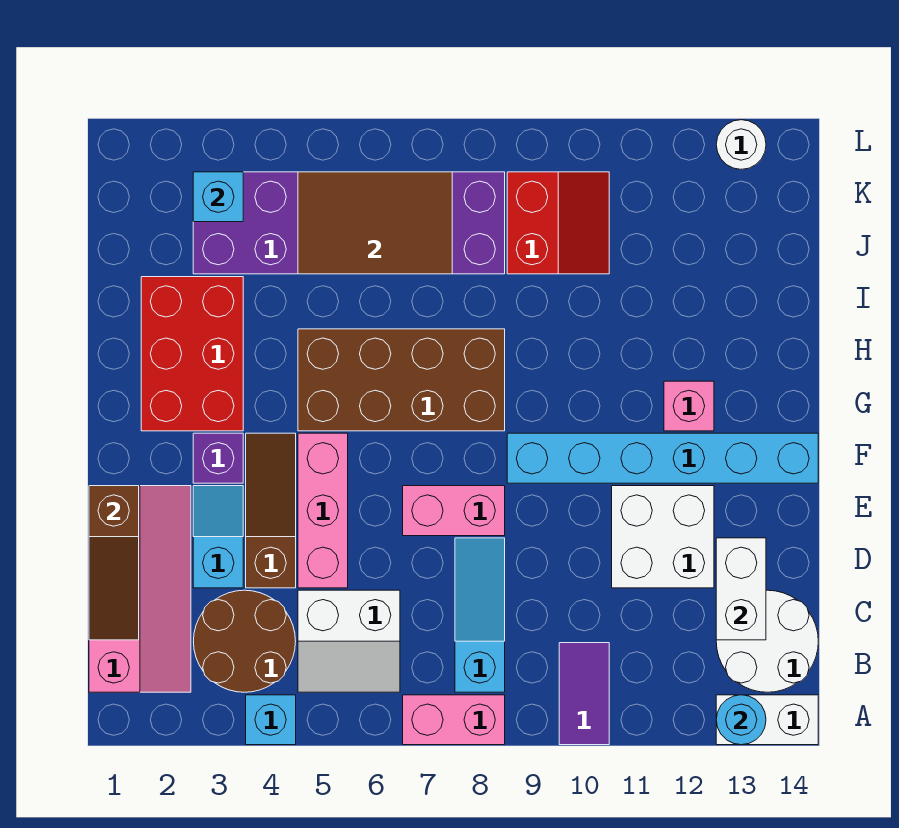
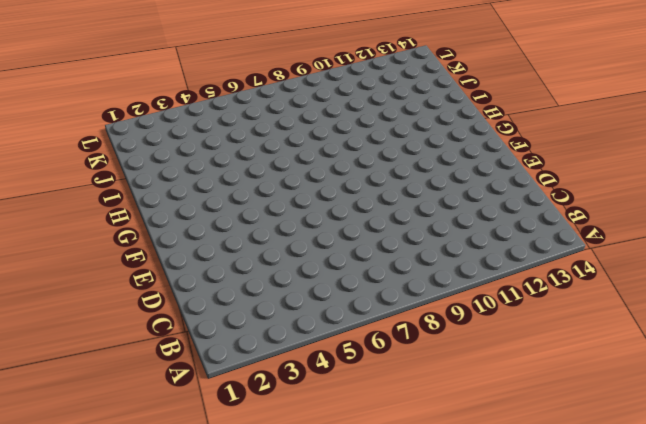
none -> cyan 1x1 brick [246,695,296,745]
none -> pink 1x2 brick [403,695,505,745]
none -> purple 1x2 tile [559,643,609,745]

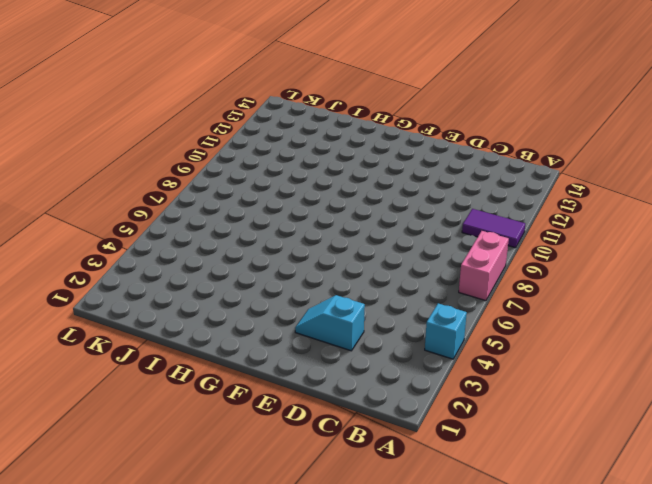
none -> white 1x2 brick [716,695,818,745]
none -> pink 2x4 slope [89,486,191,692]
none -> brown 2x2 round brick [193,590,296,692]

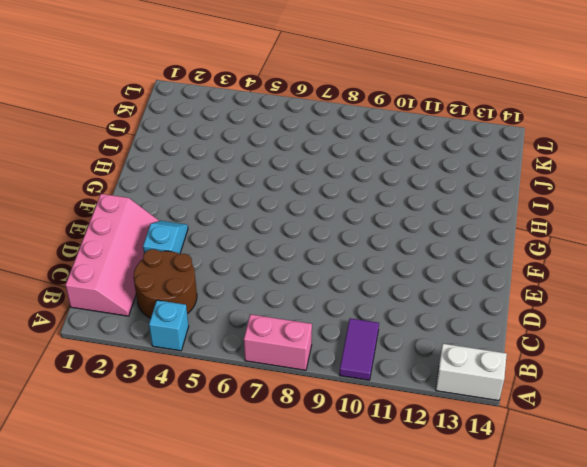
none -> white 2x2 slope [298,590,400,692]
none -> cyan 1x3 slope [455,538,505,692]
none -> white 2x2 round brick [716,590,818,692]

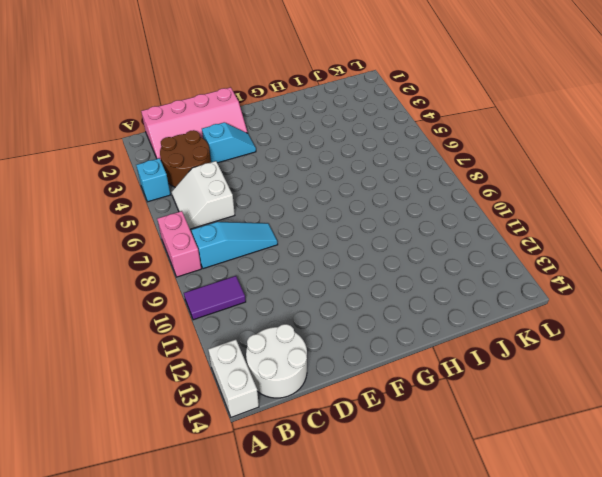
none -> brown 1x3 slope [246,433,296,588]
none -> pink 1x3 brick [298,433,348,588]
none -> white 2x2 brick [612,486,714,588]

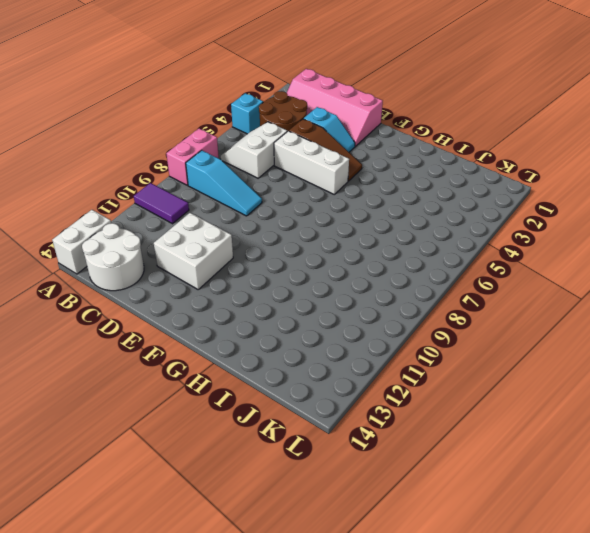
white 1x3 brick [274,131,349,194] -> pink 1x3 brick [298,433,348,588]
none -> pink 1x2 brick [403,486,505,536]
none -> purple 1x1 brick [193,433,243,483]
none -> cyan 1x6 brick [507,433,818,483]

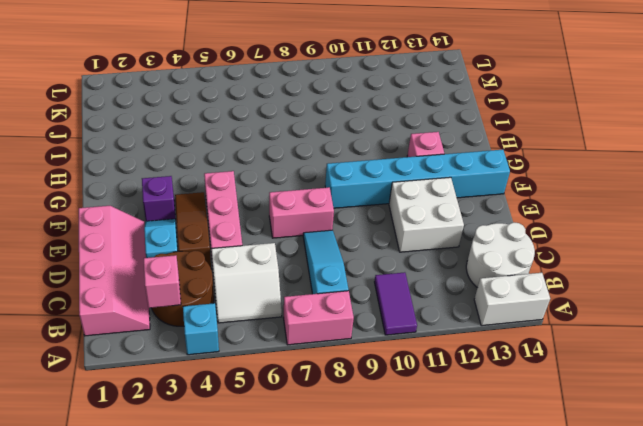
pink 1x1 brick [144,255,181,308] -> none
none -> red 2x3 brick [141,277,243,431]
none -> brown 2x4 brick [298,329,505,431]
none -> purple 2x6 brick [193,172,505,274]

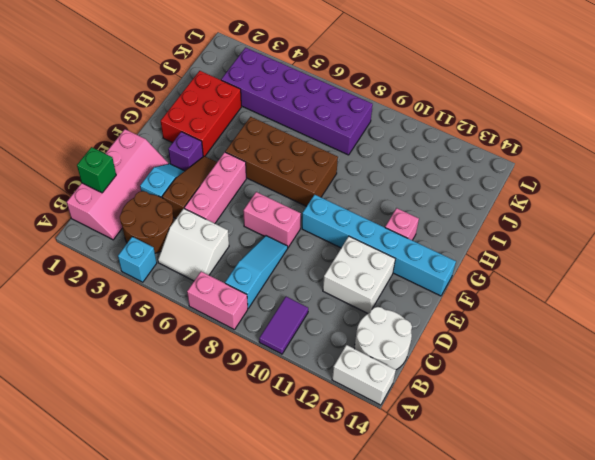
green 1x1 brick [77,147,116,193] -> brown 1x3 slope [89,486,139,640]
none -> red 2x2 slope [507,172,609,274]
none -> white 1x1 round brick [716,120,766,169]
none -> cyan 1x1 round brick [716,695,766,745]

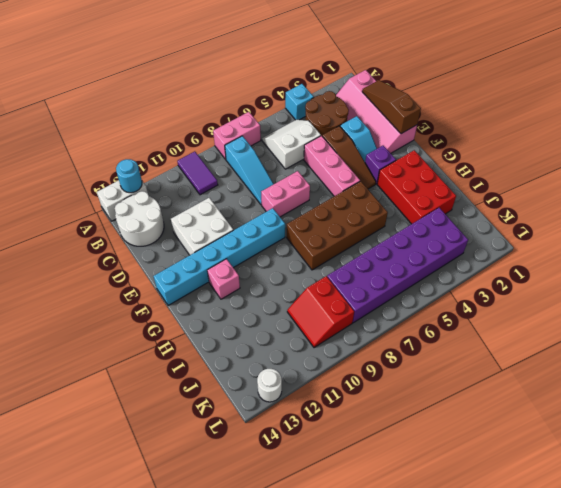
none -> white 1x2 brick [716,538,766,640]
none -> brown 2x3 tile [298,172,452,274]
none -> cyan 1x1 brick [193,172,243,222]

